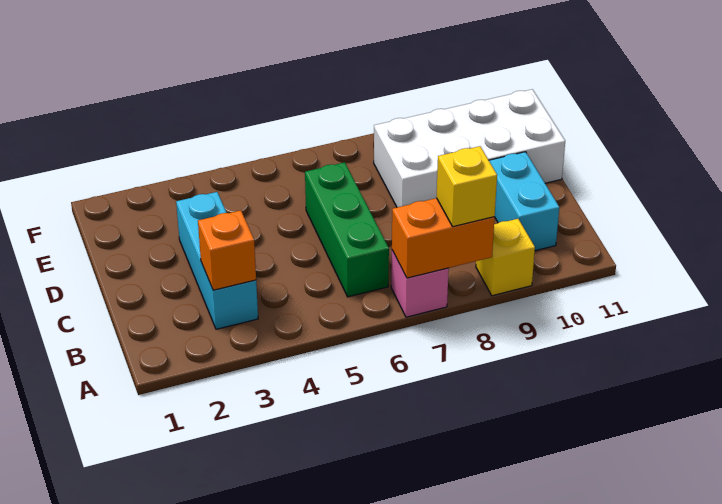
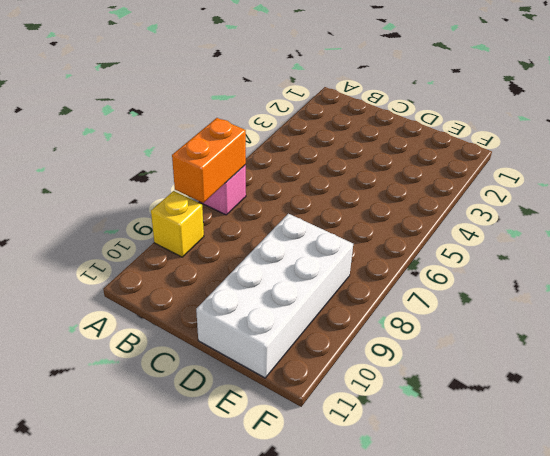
none -> cyan 1x3 brick [176,192,258,329]
none -> green 1x3 brick [305,162,389,297]

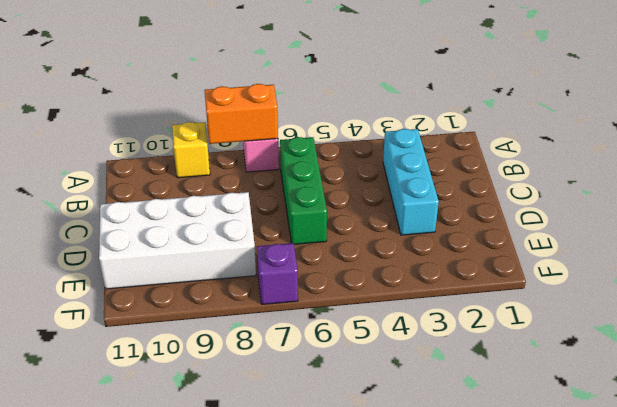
purple 1x1 brick [257,243,298,304] -> none
none -> cyan 1x2 brick [489,152,559,251]
none -> orange 1x1 brick [198,210,256,290]

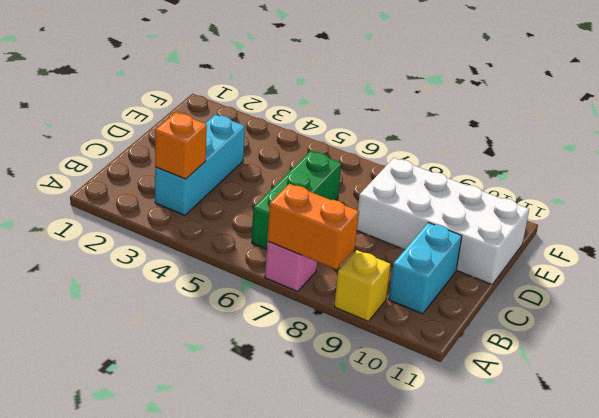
none -> yellow 1x1 brick [437,146,497,227]

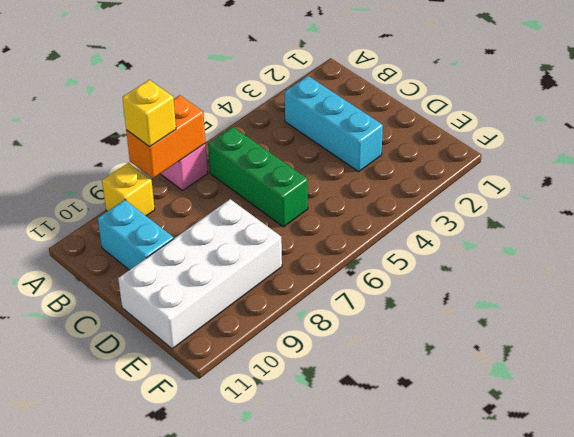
none -> orange 1x1 brick [198,210,256,290]

